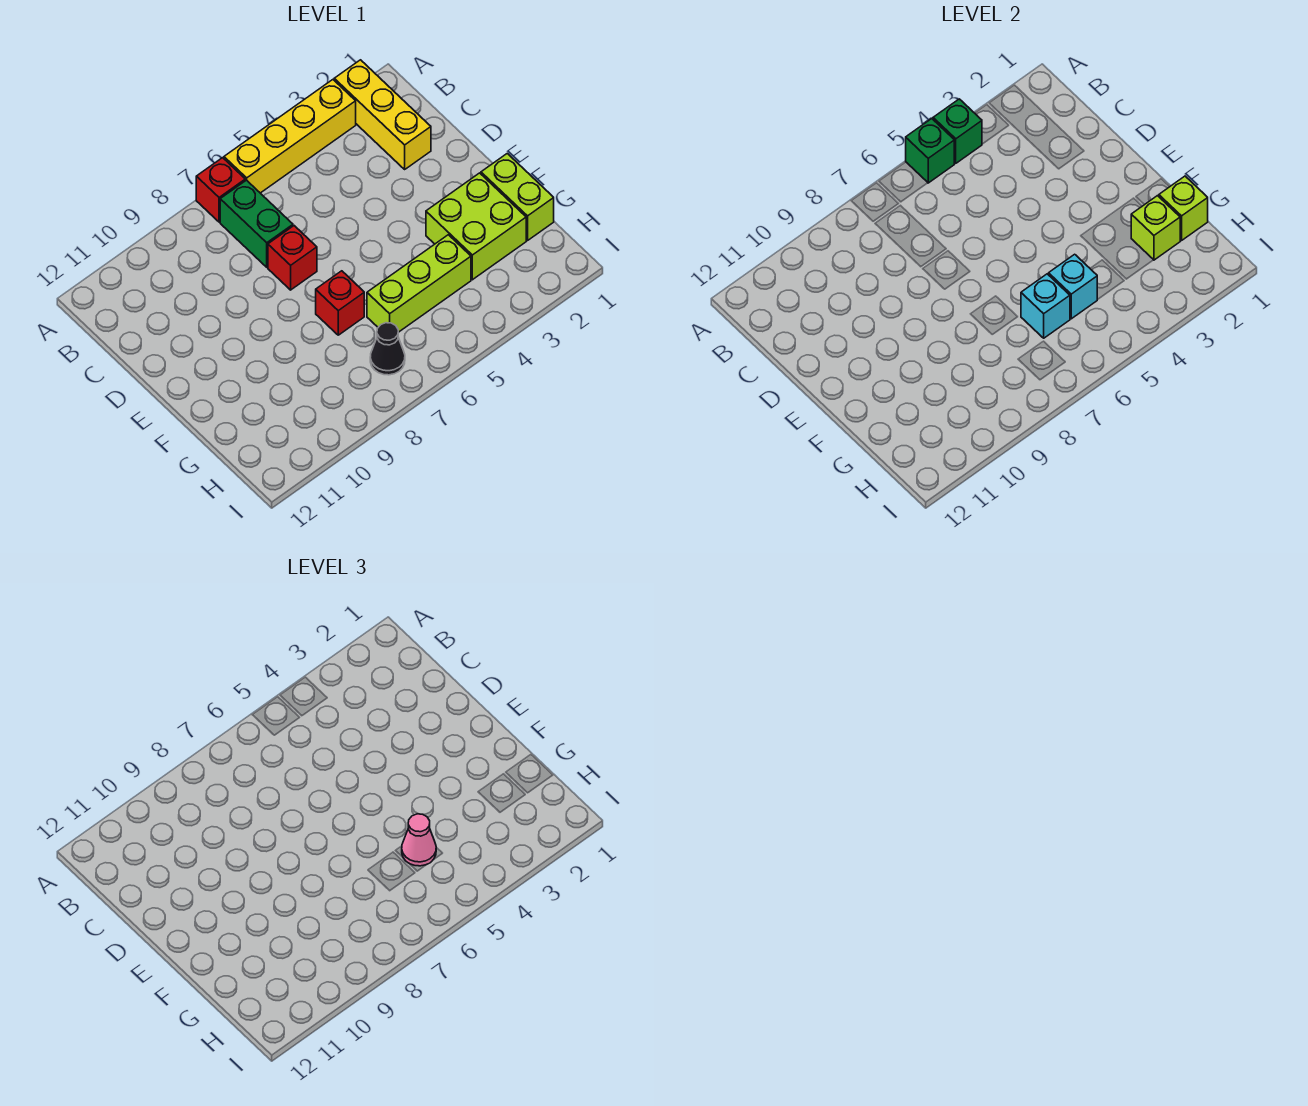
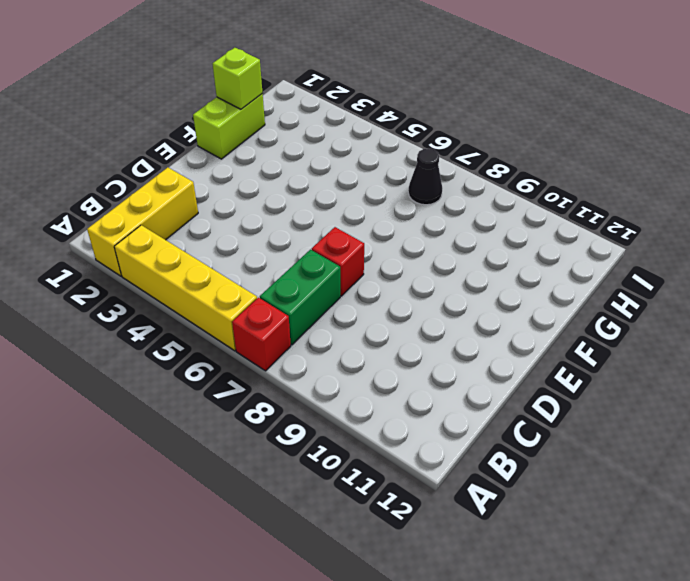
none -> lime 2x2 brick [426,173,526,280]
none -> red 1x1 brick [316,271,364,335]
none -> lime 1x3 brick [367,235,471,332]

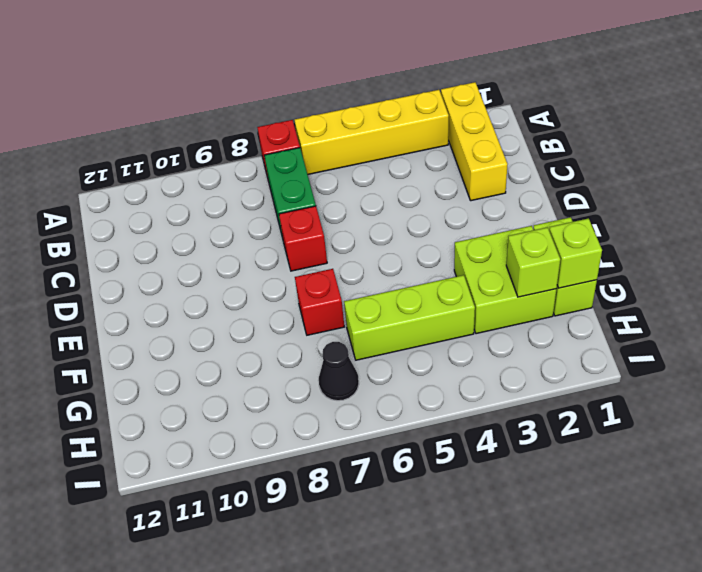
none -> green 1x1 brick [933,99,982,163]
none -> green 1x1 brick [906,119,954,183]
none -> cyan 1x1 brick [1049,254,1097,319]

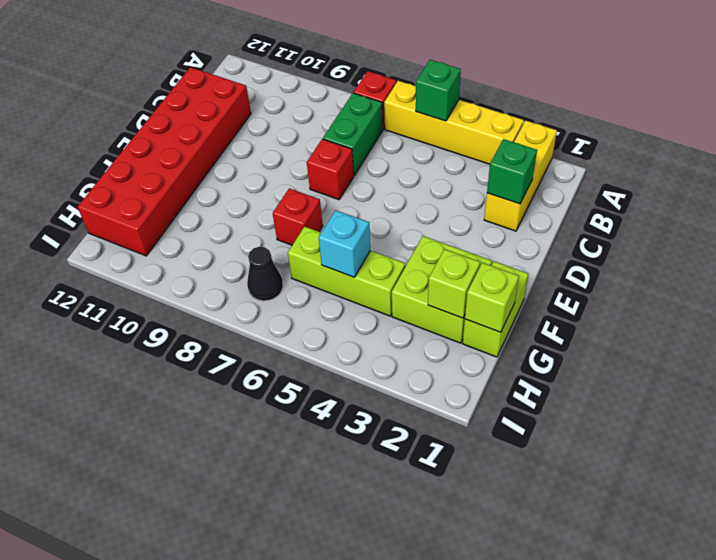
green 1x1 brick [487,139,537,204] -> green 1x1 brick moved to [933,99,982,163]
red 2x6 brick [78,67,251,256] -> none
none -> cyan 1x1 brick [1021,274,1070,338]
none -> pink 1x1 cone [402,814,436,866]

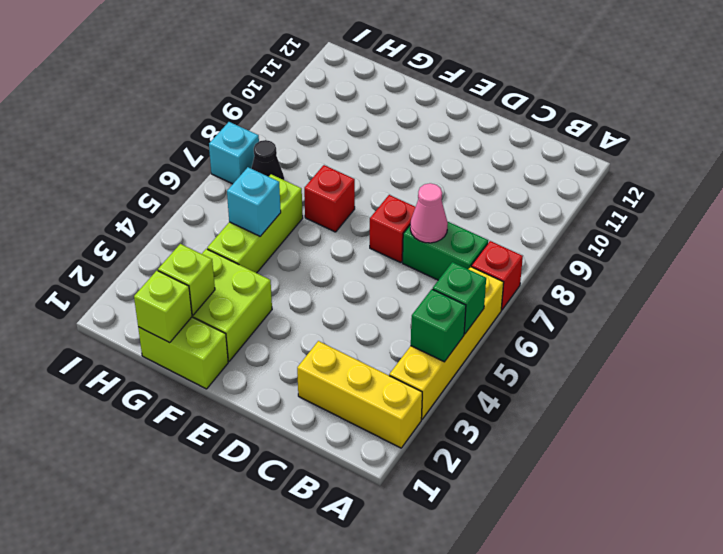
pink 1x1 cone [410,183,448,243] -> pink 1x1 cone moved to [402,814,436,866]
cyan 1x1 brick [209,122,259,184] -> cyan 1x1 brick moved to [1021,274,1070,338]

